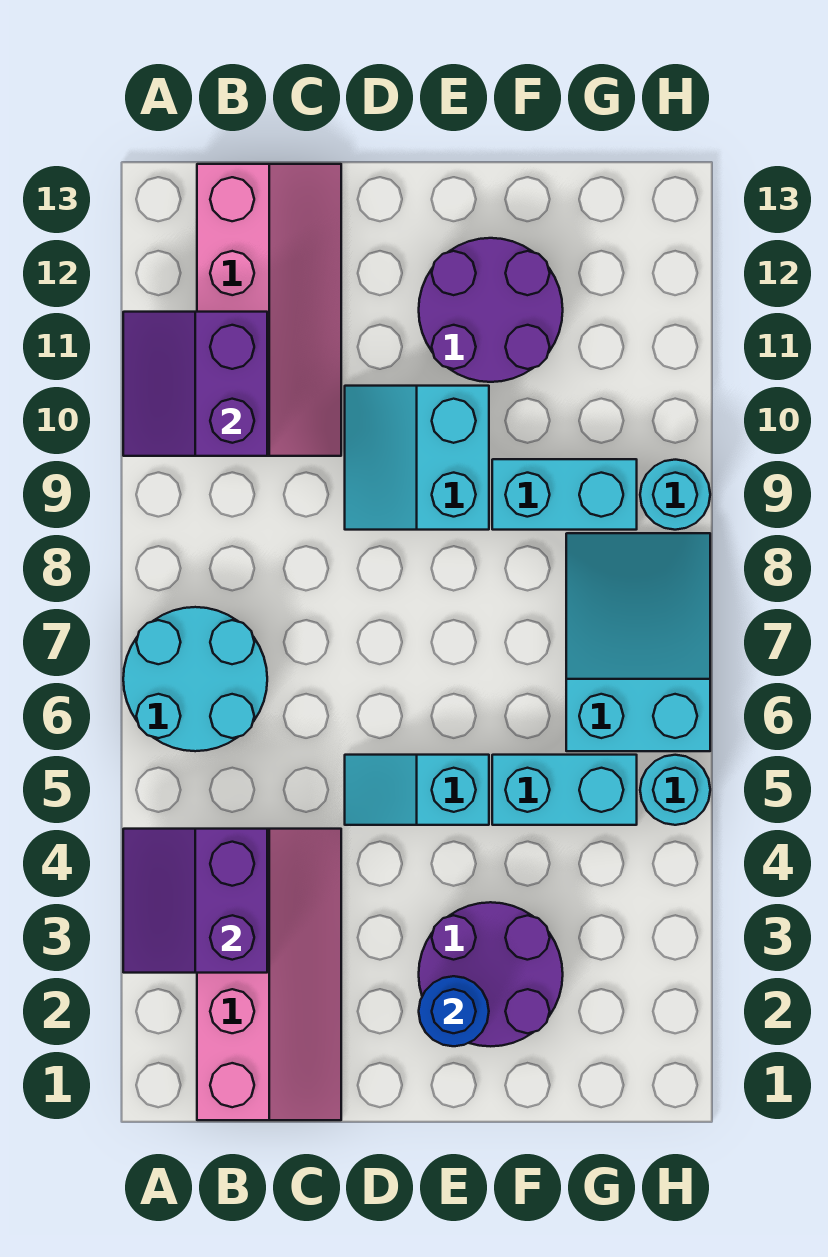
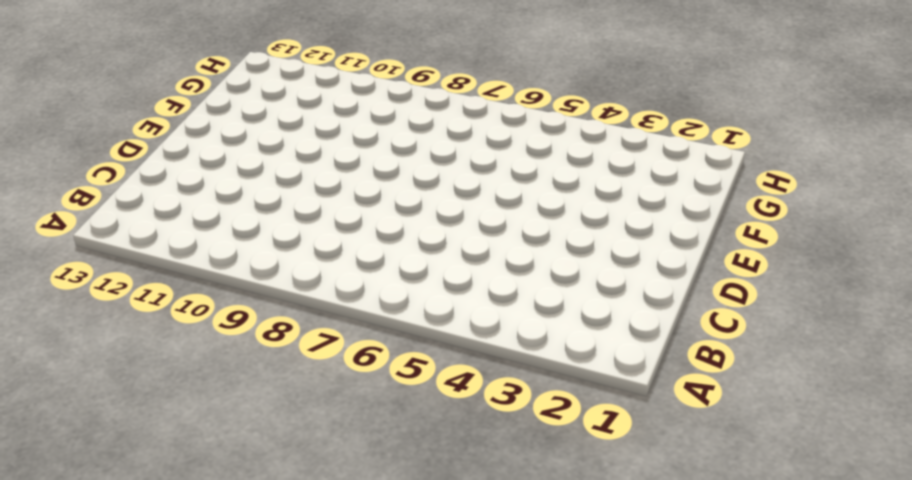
none -> cyan 2x2 round brick [123,607,267,751]
none -> pink 2x4 slope [197,829,341,1120]
none -> pink 2x4 slope [197,164,341,456]

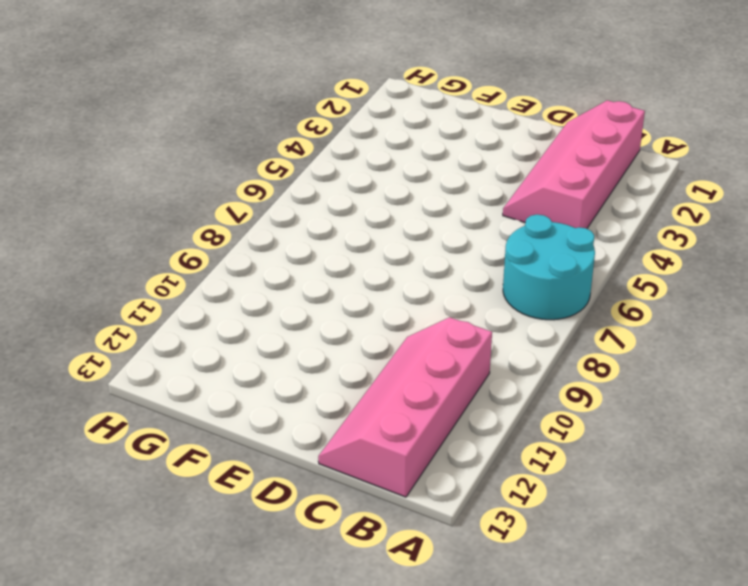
none -> cyan 1x2 slope [345,755,489,825]
none -> cyan 2x2 slope [345,386,489,530]
none -> purple 2x2 round brick [419,902,563,1046]

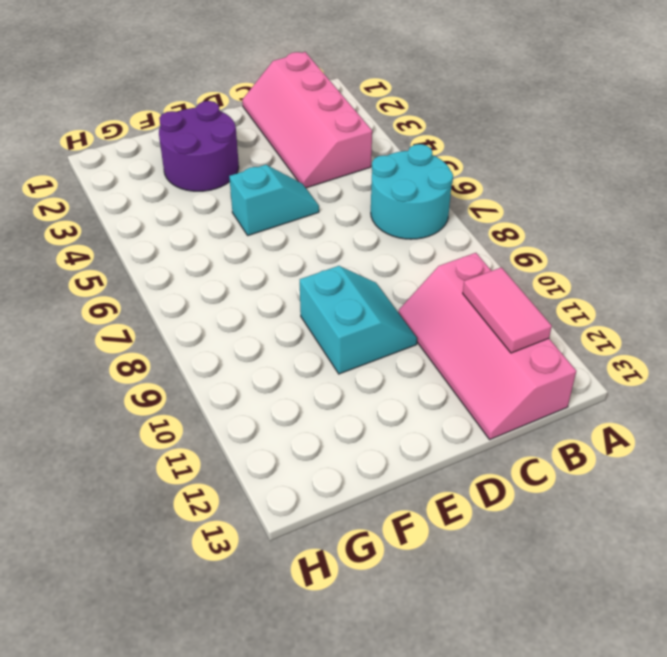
pink 1x2 tile [463,267,552,353] -> purple 2x2 slope [123,312,267,456]
none -> purple 2x2 round brick [419,238,563,382]
none -> cyan 1x2 brick [492,755,637,825]
none -> cyan 1x2 brick [492,459,637,530]

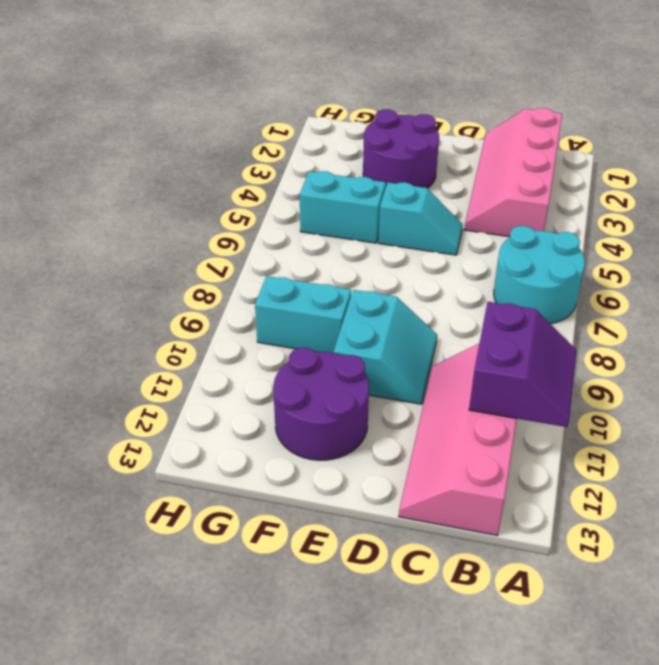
none -> cyan 2x3 slope [566,533,710,751]
none -> cyan 1x1 round brick [640,755,710,825]
none -> cyan 1x1 round brick [640,460,710,530]

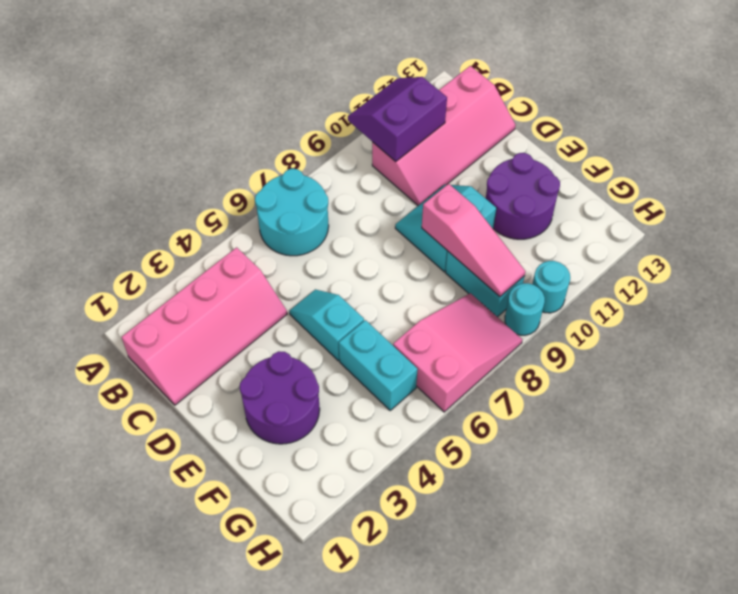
pink 1x3 slope [422,184,525,296] -> none
pink 2x3 slope [393,293,522,412] -> cyan 2x3 slope [566,533,710,751]
cyan 1x1 round brick [533,261,570,313] -> cyan 1x1 round brick moved to [640,755,710,825]
none -> purple 2x2 slope [123,829,267,973]
none -> blue 1x1 round brick [419,976,489,1046]

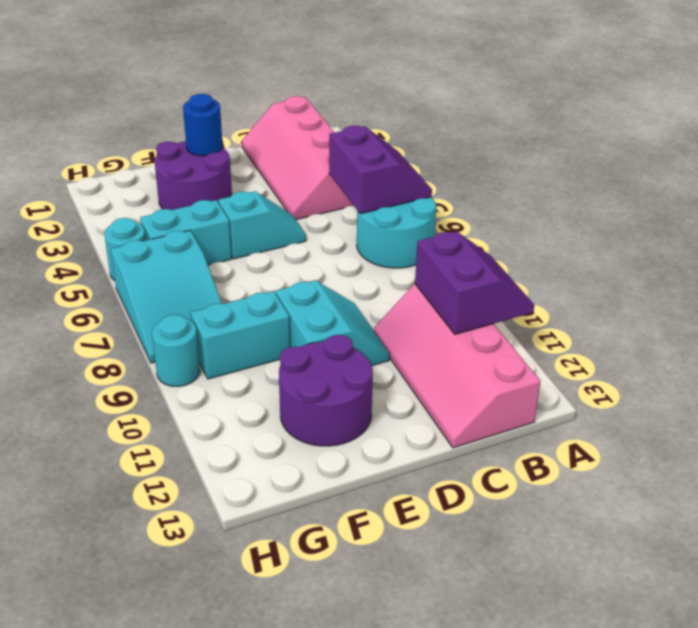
purple 2x2 slope [329,126,432,214] -> purple 2x2 slope moved to [123,829,267,973]

